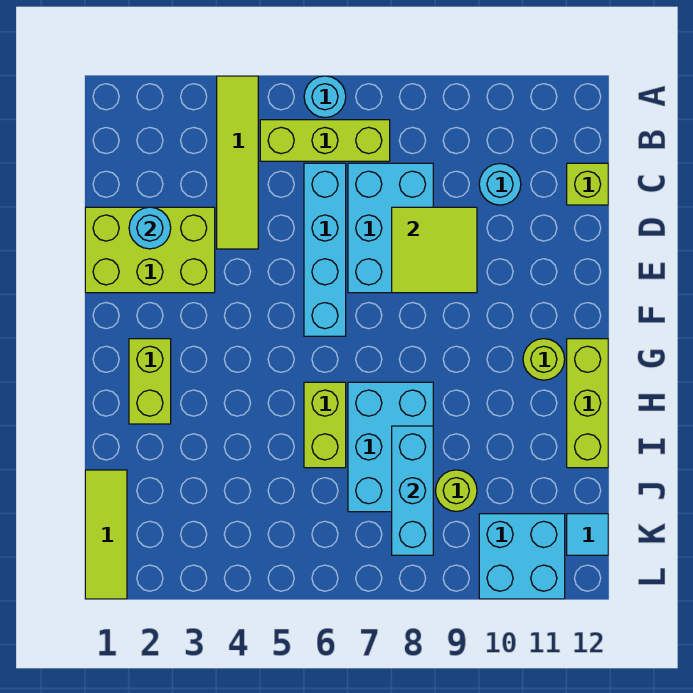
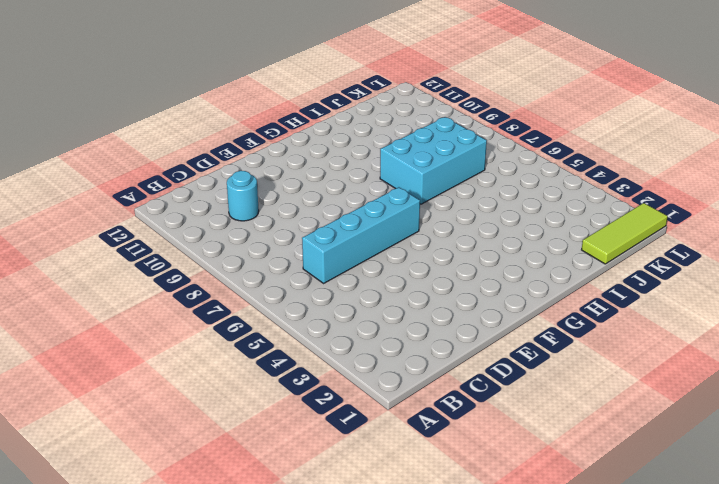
none -> lime 1x4 tile [217,76,258,249]
none -> cyan 1x1 round brick [304,76,346,118]
none -> lime 1x3 brick [260,120,390,161]

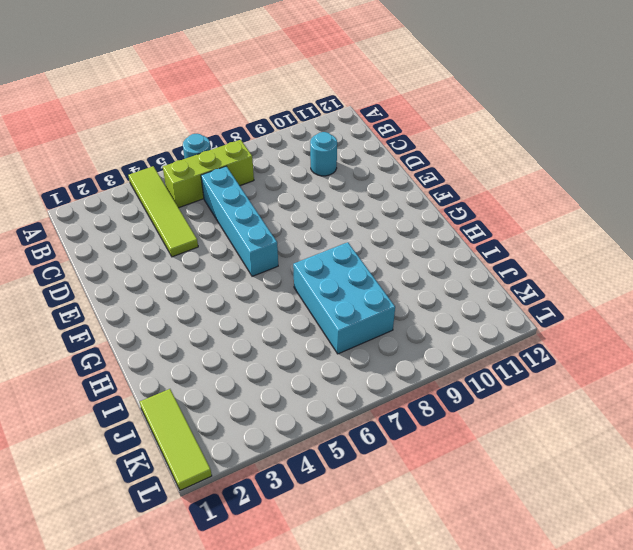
none -> cyan 2x3 brick [348,163,433,293]
none -> lime 1x1 brick [567,163,608,205]
none -> lime 2x3 brick [85,207,215,293]

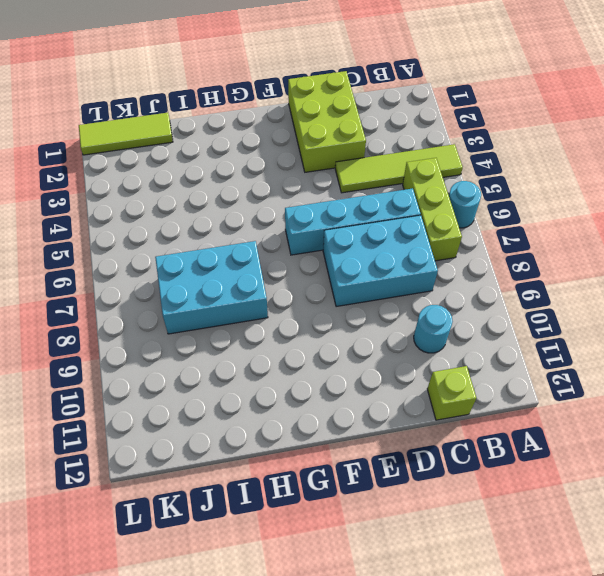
none -> lime 1x2 brick [129,339,171,424]
none -> lime 1x1 round brick [523,339,565,380]
none -> lime 1x3 brick [567,339,608,468]

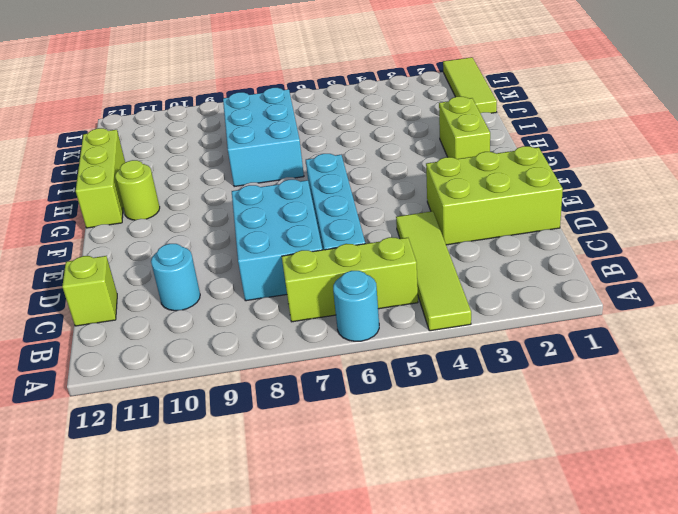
none -> lime 1x2 brick [304,382,346,468]
none -> lime 1x1 round brick [435,470,477,511]
none -> cyan 2x2 brick [479,514,565,599]

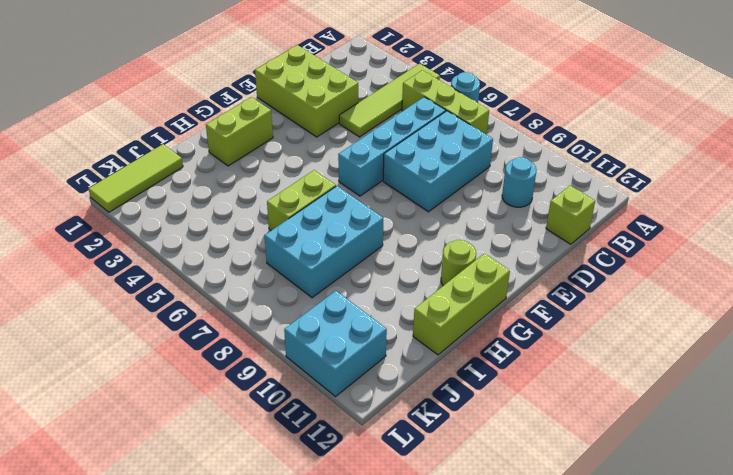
none -> lime 1x1 round brick [435,470,477,511]
none -> cyan 1x1 tile [567,514,608,555]
none -> cyan 1x1 round brick [129,207,171,249]

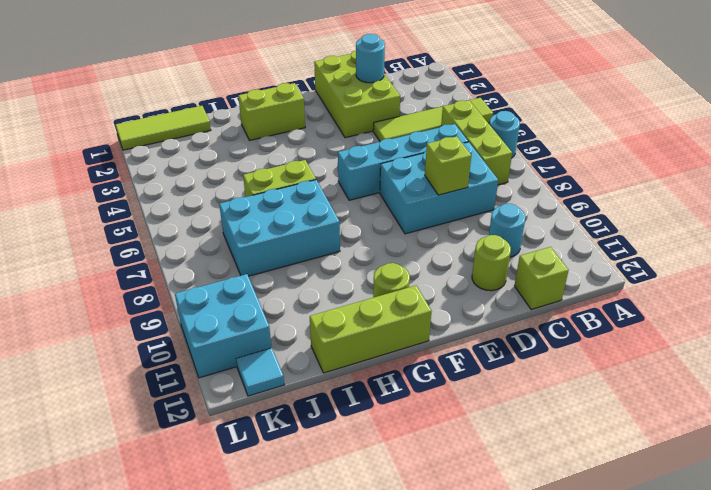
lime 1x1 brick [425,136,471,195] -> lime 2x2 tile [392,207,477,293]
lime 1x1 round brick [472,235,511,291] -> lime 1x1 round brick moved to [435,470,477,511]
none -> cyan 1x3 brick [392,426,433,555]

